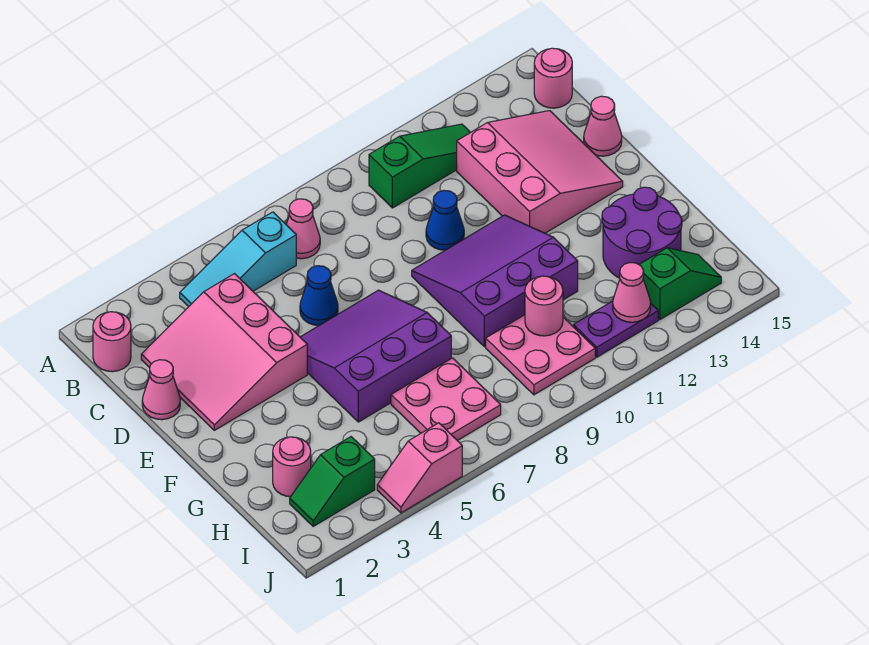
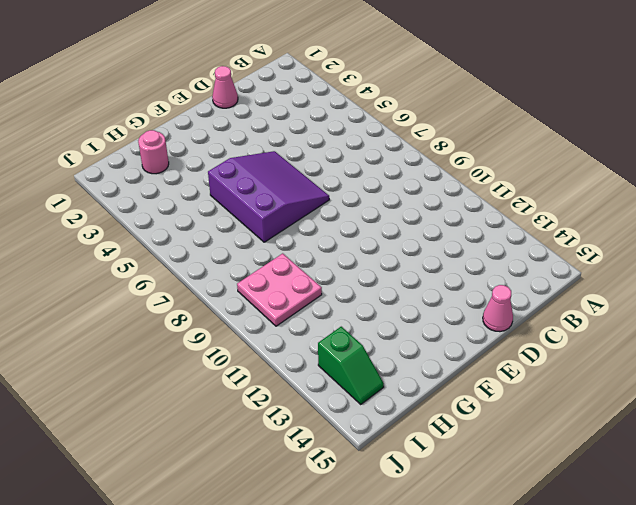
none -> pink 1x1 round brick [93,312,131,372]
none -> cyan 1x3 slope [180,212,296,307]
none -> pink 1x1 cone [286,199,320,259]

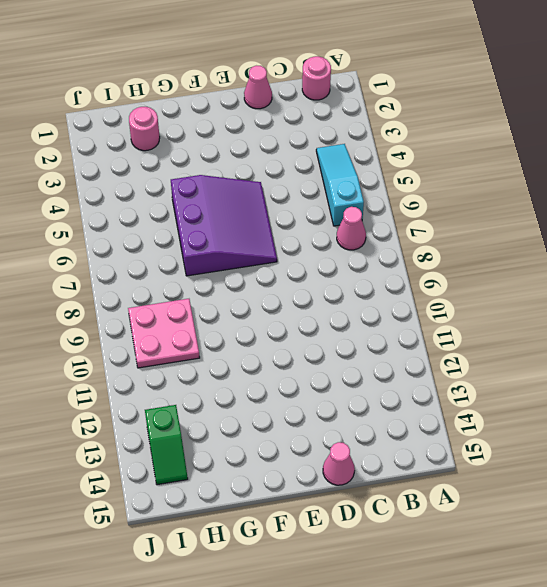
none -> green 1x3 slope [369,124,471,208]
none -> pink 1x1 round brick [534,48,572,108]
none -> pink 3x3 slope [141,274,307,430]

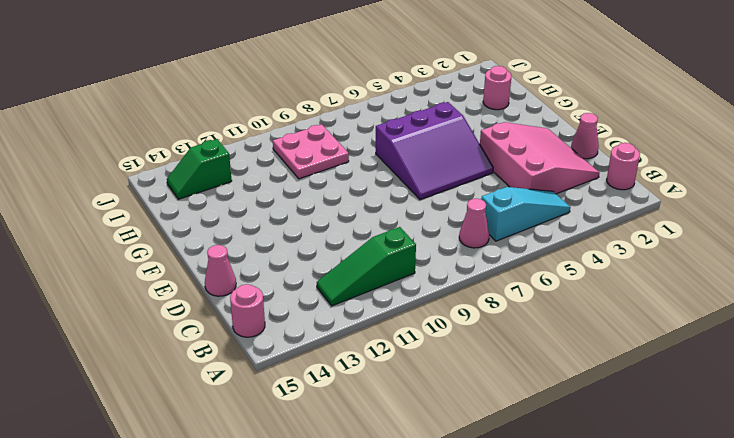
none -> pink 3x3 slope [457,111,623,233]
none -> blue 1x1 cone [300,266,338,325]
none -> blue 1x1 cone [426,190,464,250]

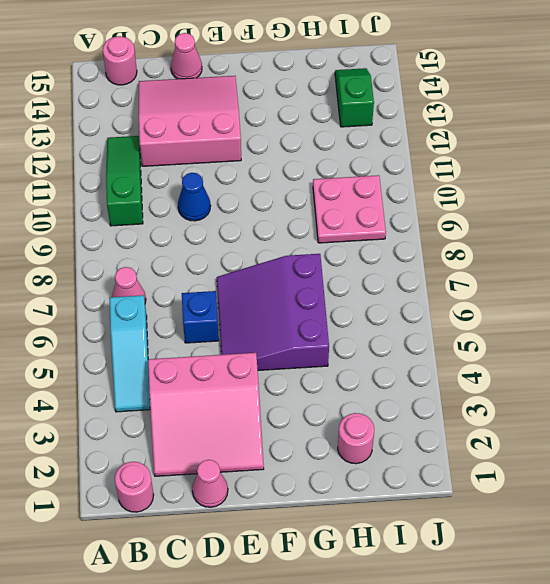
blue 1x1 brick [182,291,219,343] -> blue 1x1 cone [300,266,338,325]
none -> purple 3x3 slope [412,215,578,347]
none -> purple 2x2 round brick [602,187,682,278]
none -> pink 2x2 plate [391,358,501,441]

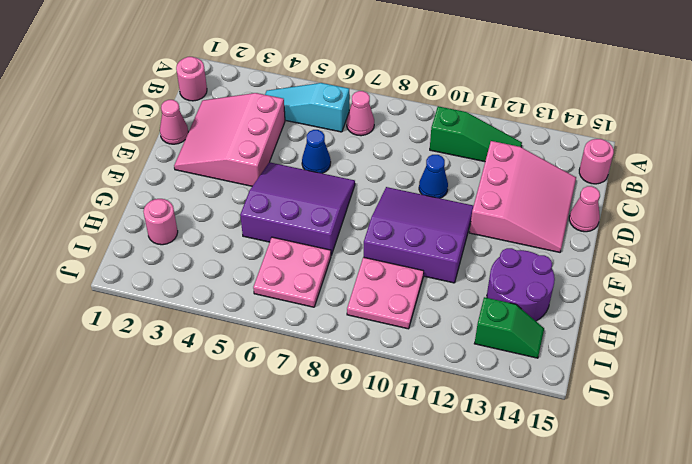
none -> green 1x2 slope [290,437,375,526]
none -> purple 1x2 plate [573,301,658,357]
none -> pink 1x2 slope [377,423,462,513]

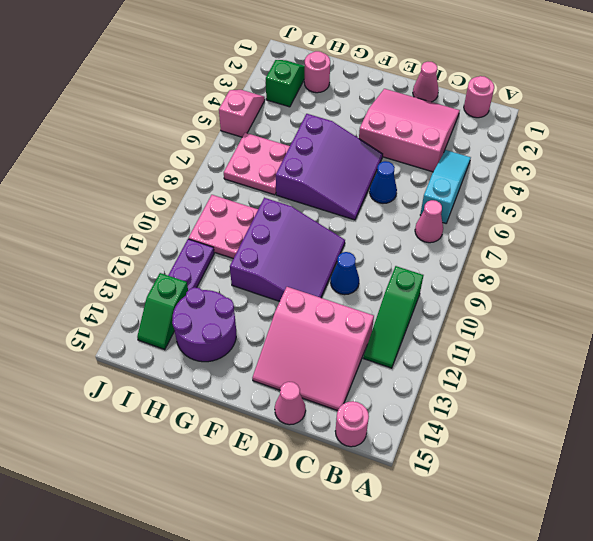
none -> pink 1x1 round brick [525,276,563,336]
none -> pink 1x1 cone [613,263,651,322]

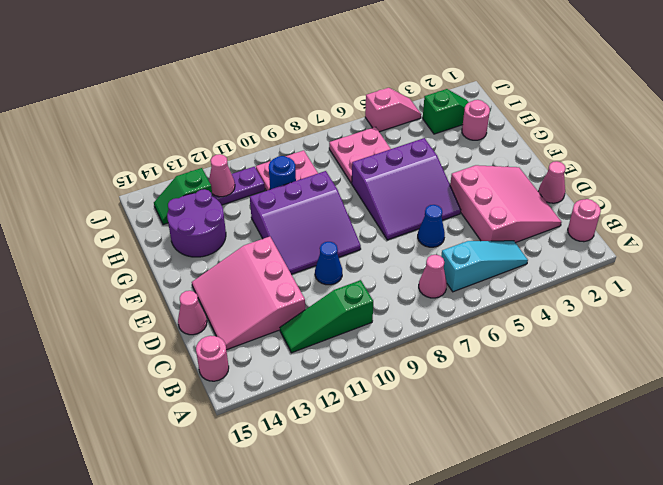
blue 1x1 round brick [269,156,296,189] -> pink 1x1 round brick [525,276,563,336]

